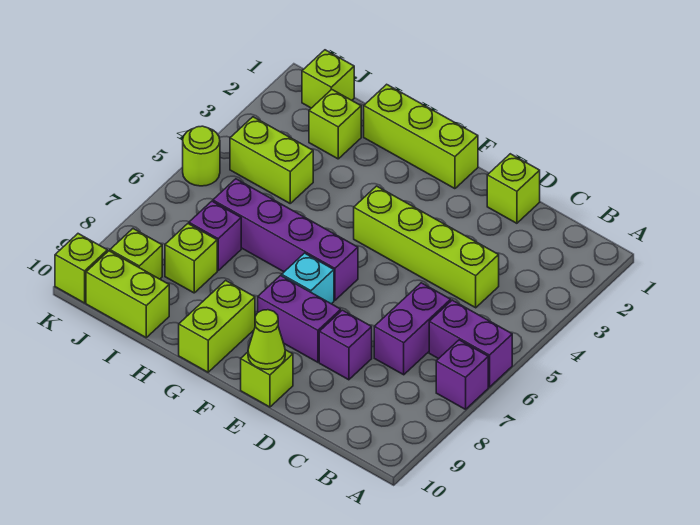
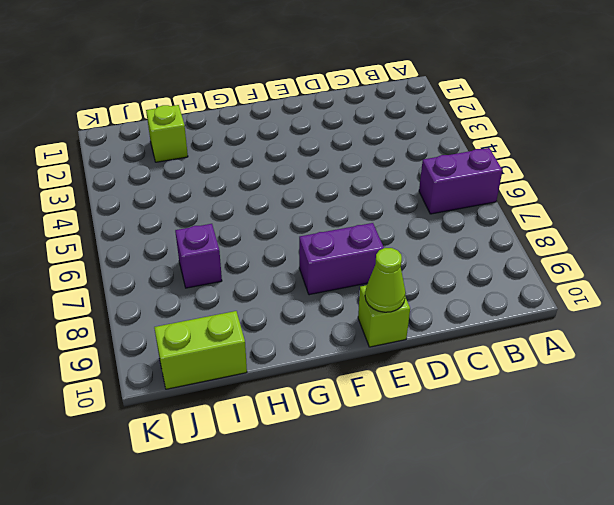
none -> purple 1x1 brick [436,340,488,409]
none -> lime 1x4 brick [354,186,499,308]
none -> purple 1x2 brick [374,283,451,375]

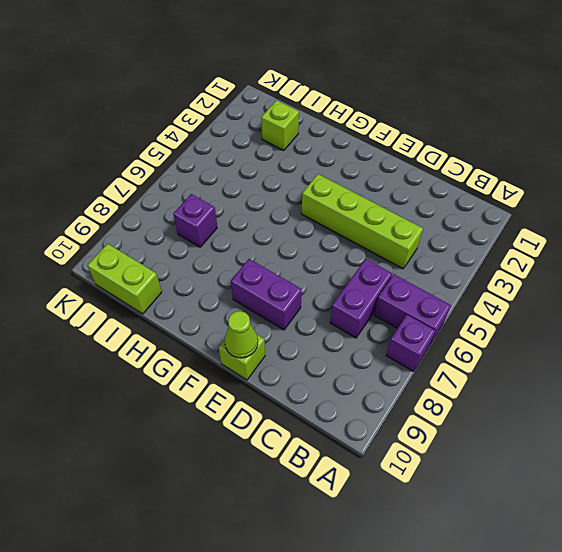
none -> lime 1x1 brick [487,154,540,223]
none -> purple 1x1 brick [319,310,372,380]
none -> lime 1x3 brick [364,84,478,189]

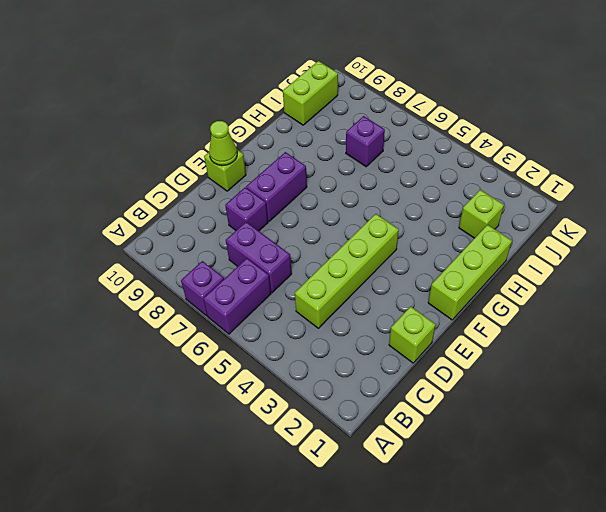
none -> purple 1x4 brick [213,179,358,300]
none -> cyan 1x1 brick [282,253,334,304]
none -> lime 1x2 brick [179,280,255,372]

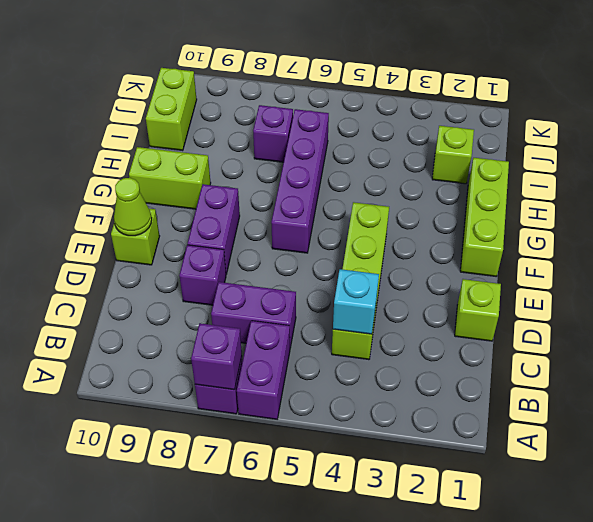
purple 1x1 brick [191,323,242,390] -> none
cyan 1x1 brick [333,269,379,334] -> cyan 1x1 brick moved to [282,253,334,304]
none -> lime 1x2 brick [230,117,313,203]
none -> lime 1x1 brick [165,224,217,293]
none -> lime 1x1 brick [302,50,354,108]

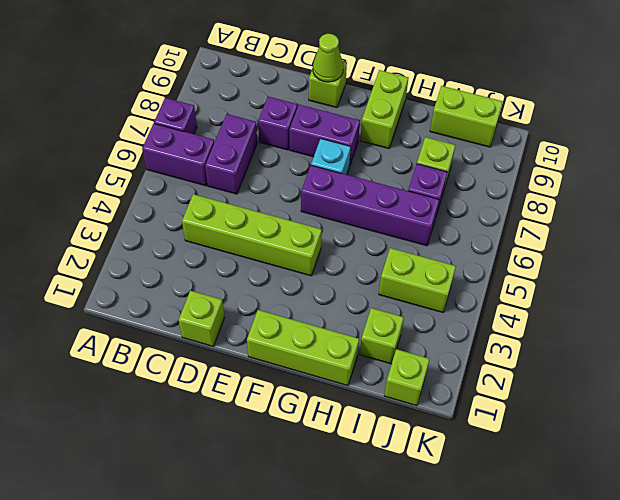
none -> lime 1x1 brick [110,229,162,279]
none -> lime 1x1 round brick [183,126,220,186]
none -> lime 1x1 brick [55,234,107,303]

